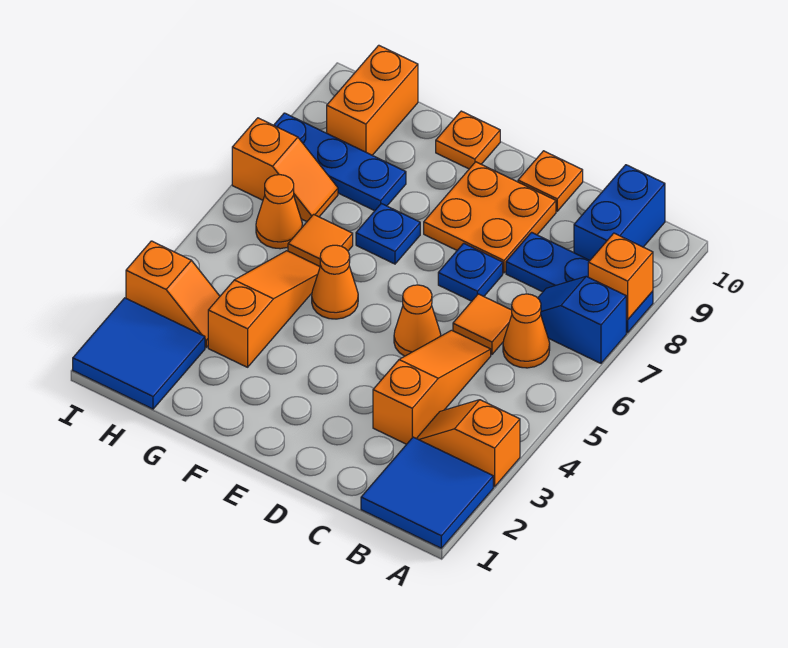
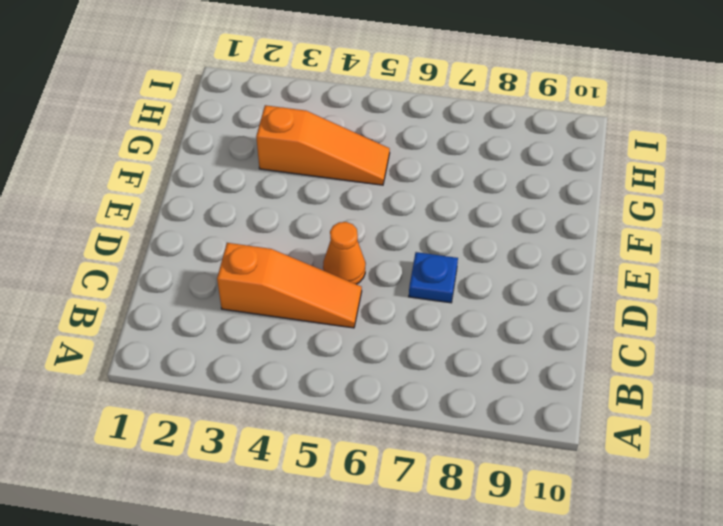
none -> blue 2x2 tile [361,437,493,548]
none -> orange 1x2 slope [416,400,520,487]
none -> blue 1x2 slope [538,276,626,363]

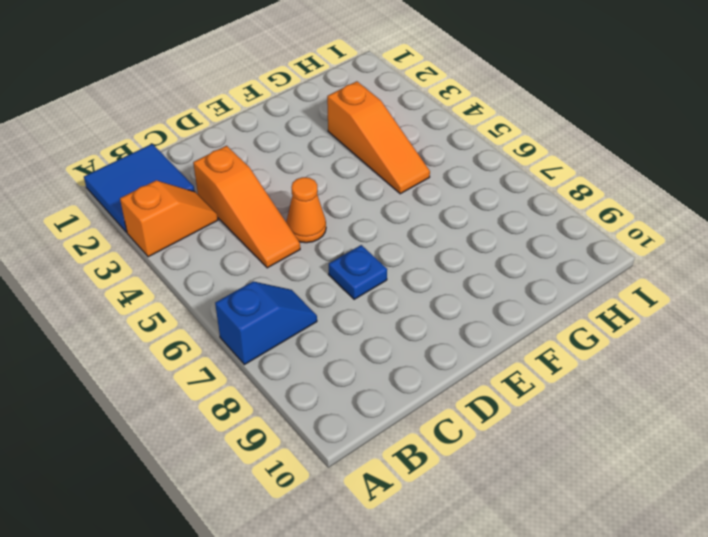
none -> blue 1x3 plate [506,232,653,333]
none -> orange 1x1 cone [503,294,550,368]
none -> blue 1x2 brick [574,165,665,260]

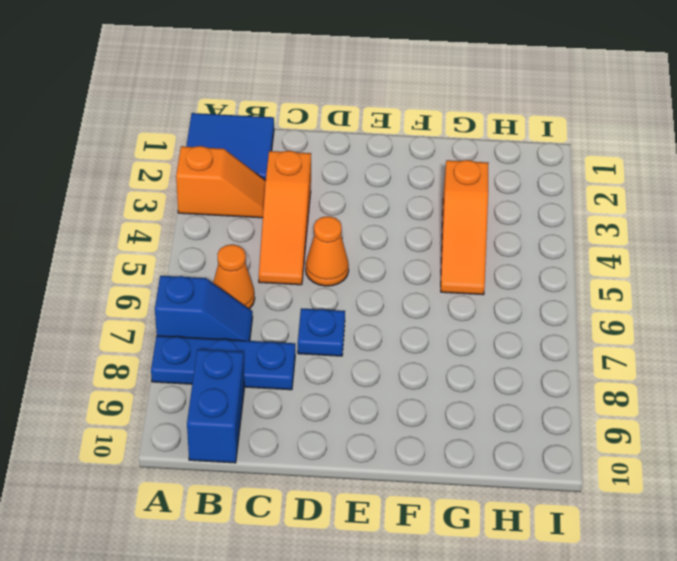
none -> orange 1x1 tile [453,294,512,354]
none -> orange 2x2 plate [424,162,556,273]
none -> orange 1x1 plate [518,151,583,211]

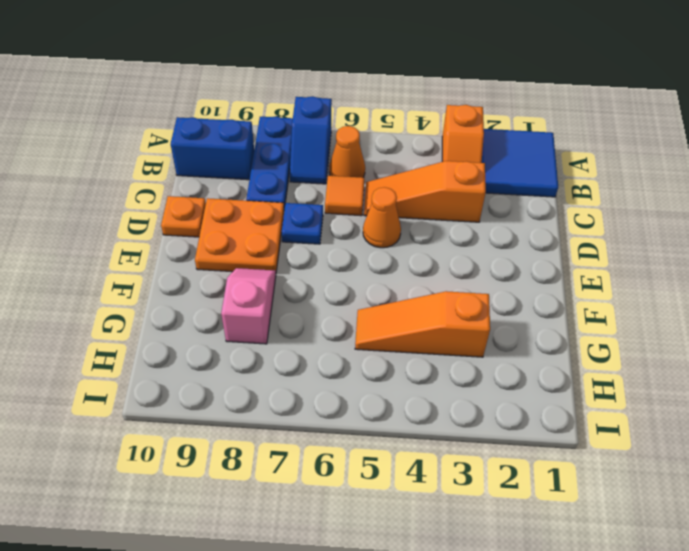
pink 1x2 slope [221,268,276,344] -> blue 1x3 plate [274,113,406,211]
none -> orange 1x1 cone [312,245,358,319]
none -> blue 1x1 plate [356,204,420,264]
none -> orange 1x1 plate [436,111,500,169]

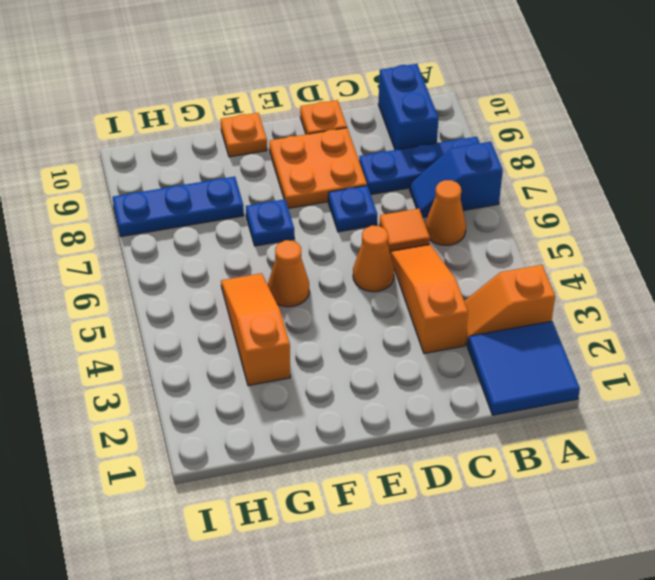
none -> orange 1x1 tile [288,214,353,266]
none -> blue 2x2 tile [73,298,205,409]
none -> orange 1x2 slope [126,241,220,347]

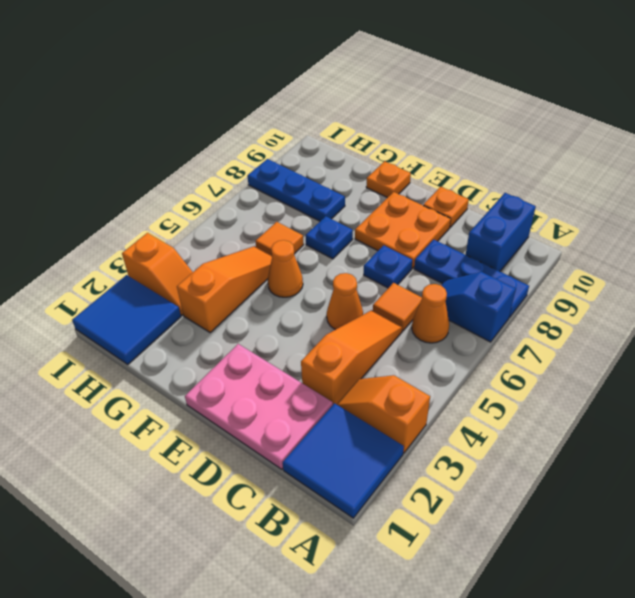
pink 2x3 plate [185,344,333,469] -> none
none -> orange 1x1 cone [256,175,302,249]
none -> orange 1x2 slope [232,118,338,221]
none -> orange 1x2 brick [327,45,418,155]

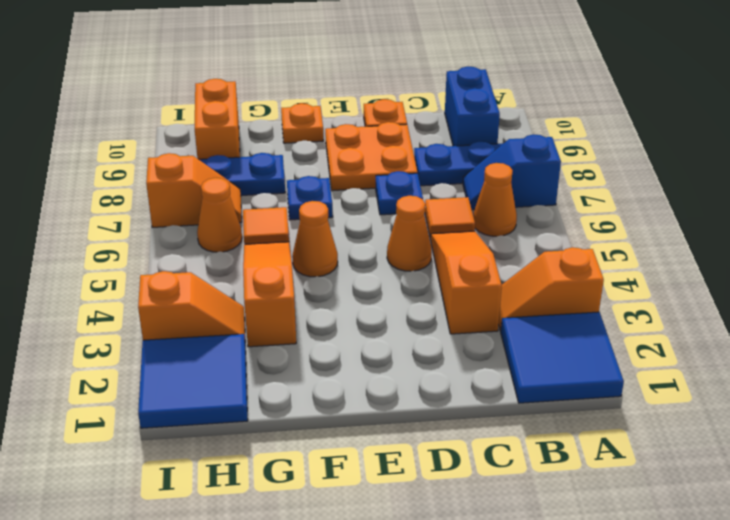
none -> orange 1x1 brick [588,233,653,320]

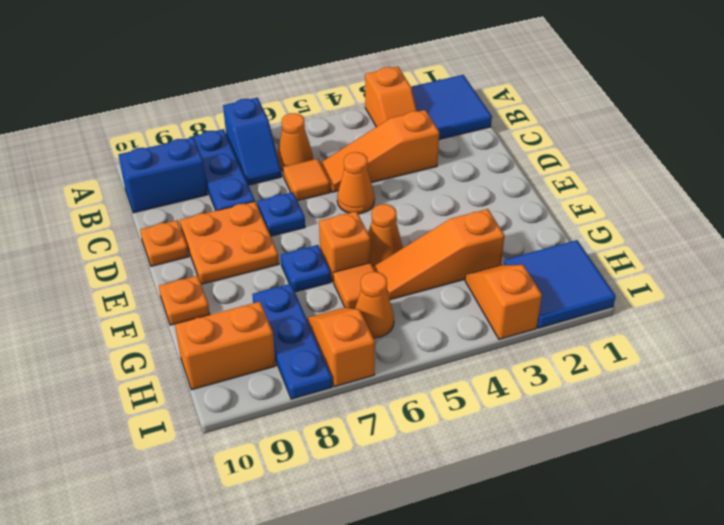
orange 1x1 brick [319,211,370,282] -> orange 1x1 brick moved to [588,233,653,320]

